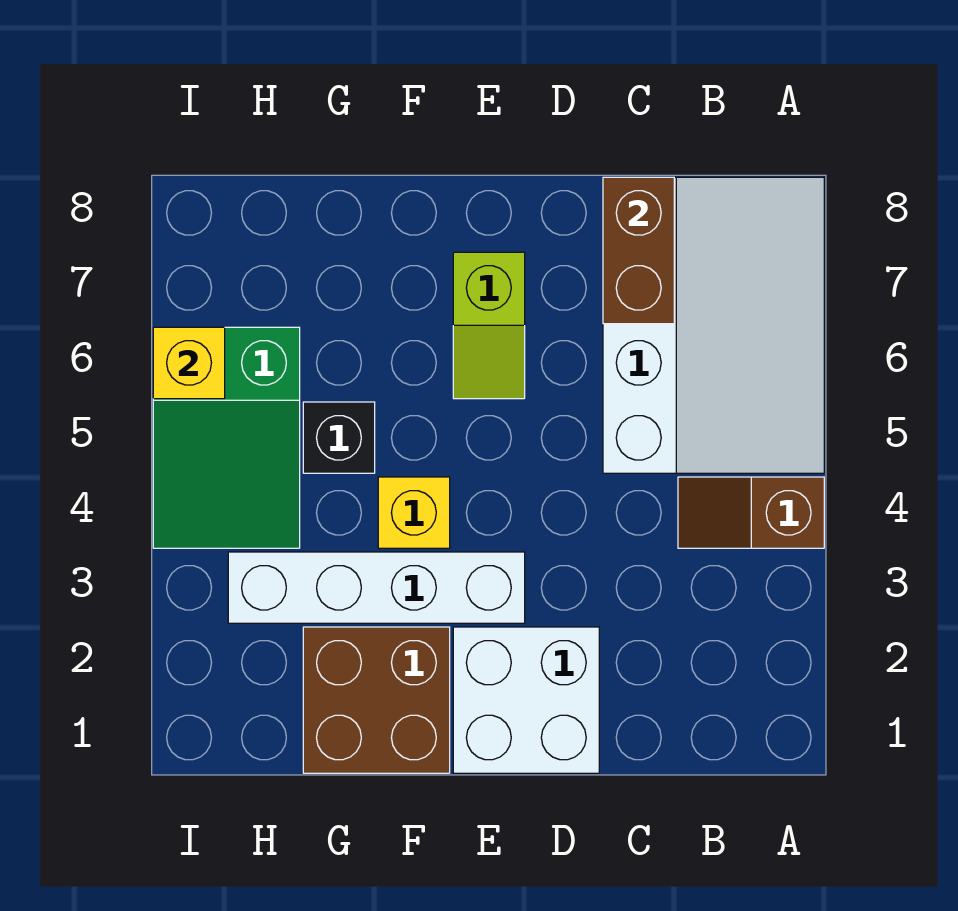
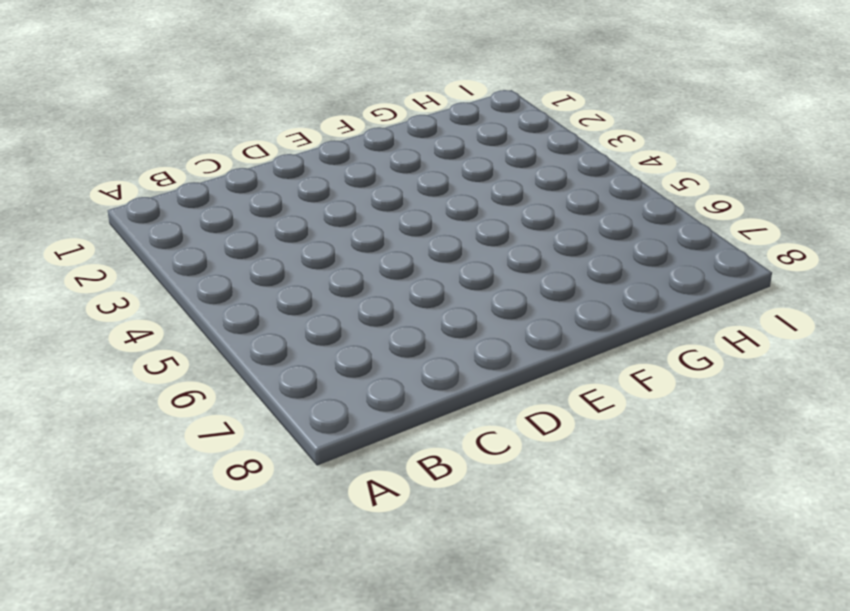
none -> brown 1x2 slope [678,477,824,548]
none -> white 3x4 slope [603,177,824,473]

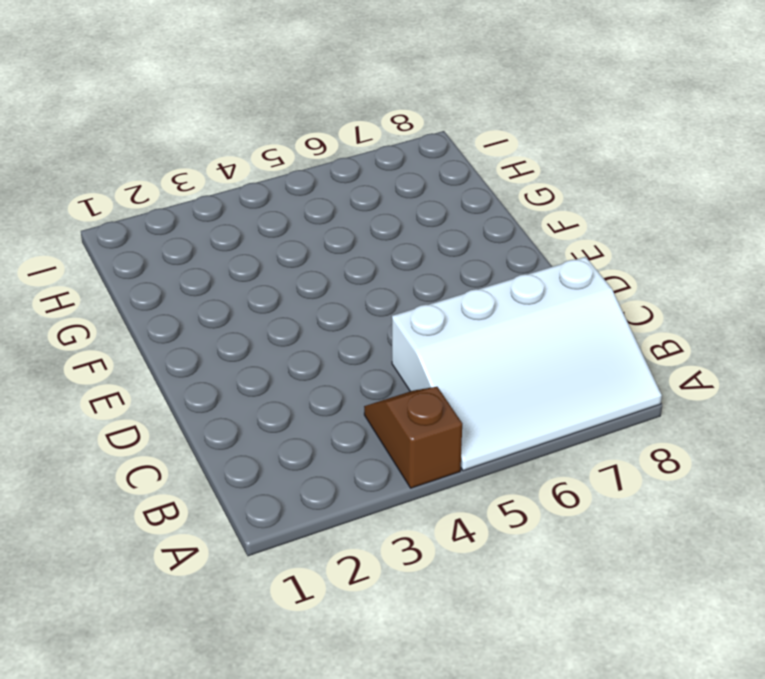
none -> white 2x2 brick [453,627,599,773]
none -> white 1x4 brick [228,552,525,623]

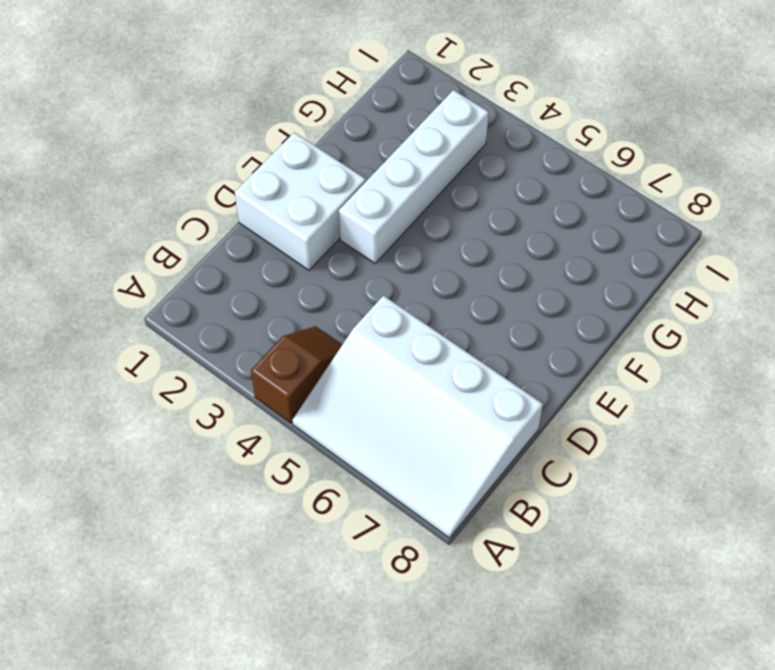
none -> lime 1x2 slope [453,252,525,399]
none -> brown 2x2 brick [303,627,450,773]

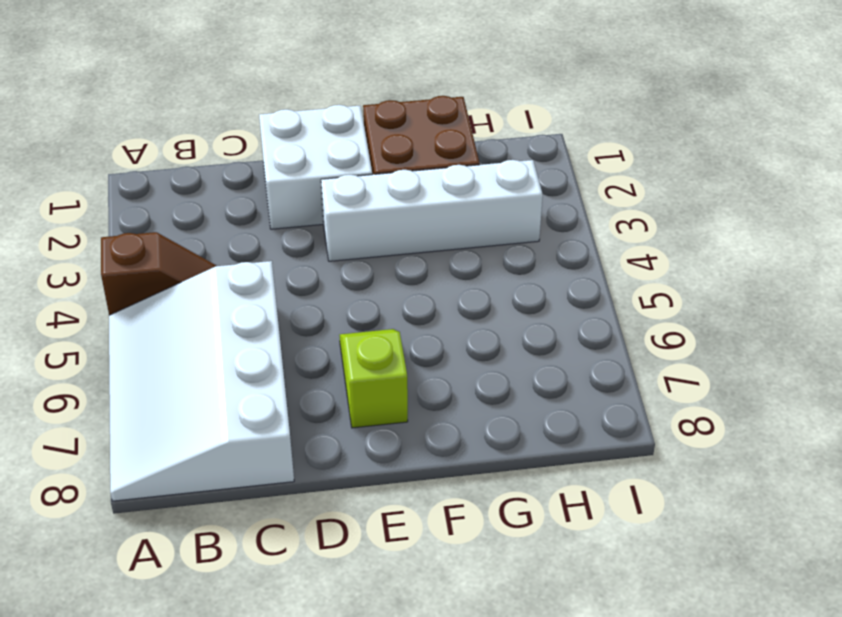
none -> yellow 1x1 brick [378,477,450,548]
none -> black 1x1 brick [303,402,375,473]

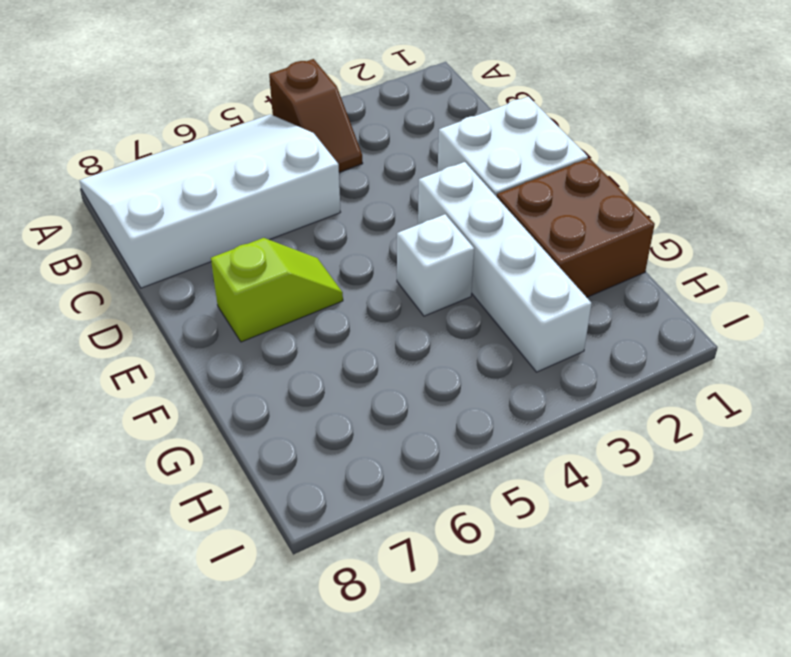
white 1x1 brick [397,214,474,316] -> yellow 1x1 brick [378,477,450,548]
none -> black 1x1 brick [303,402,375,473]
none -> green 2x3 slope [153,327,300,548]

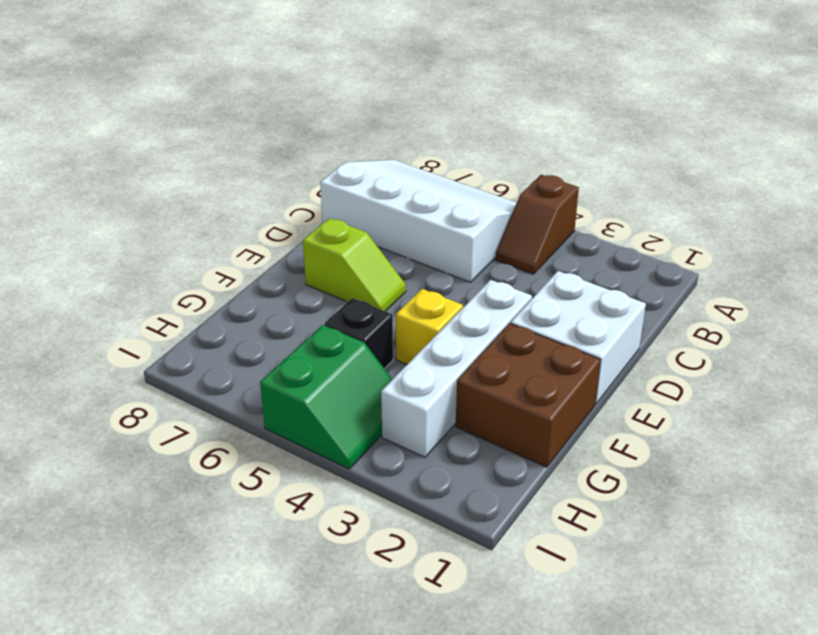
green 2x2 slope [260,325,393,469] -> green 2x3 slope [153,327,300,548]
none -> brown 1x2 brick [603,177,674,324]
none -> yellow 1x1 brick [153,327,225,399]

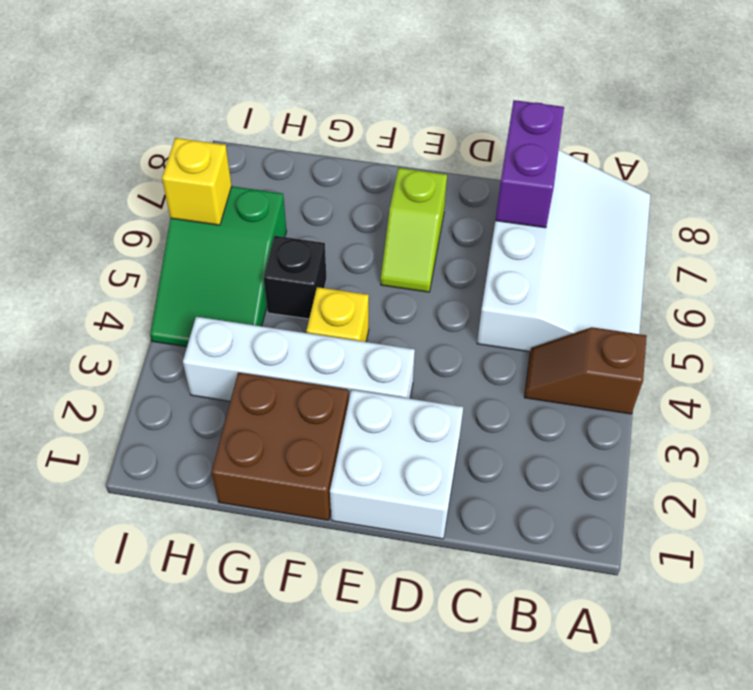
purple 1x2 brick [495,100,564,228] -> brown 1x2 brick [603,177,674,324]

